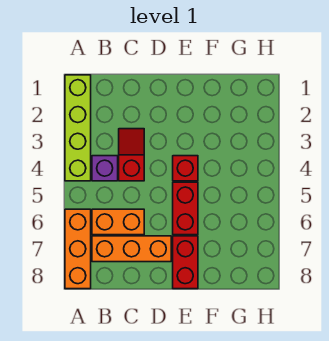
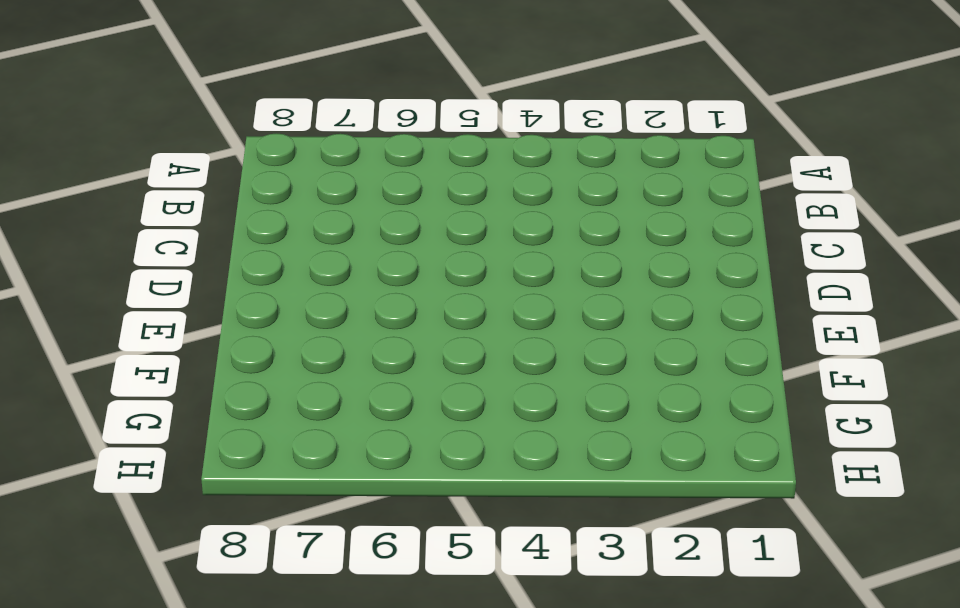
none -> lime 1x4 brick [65,75,91,181]
none -> orange 1x3 brick [65,209,91,289]

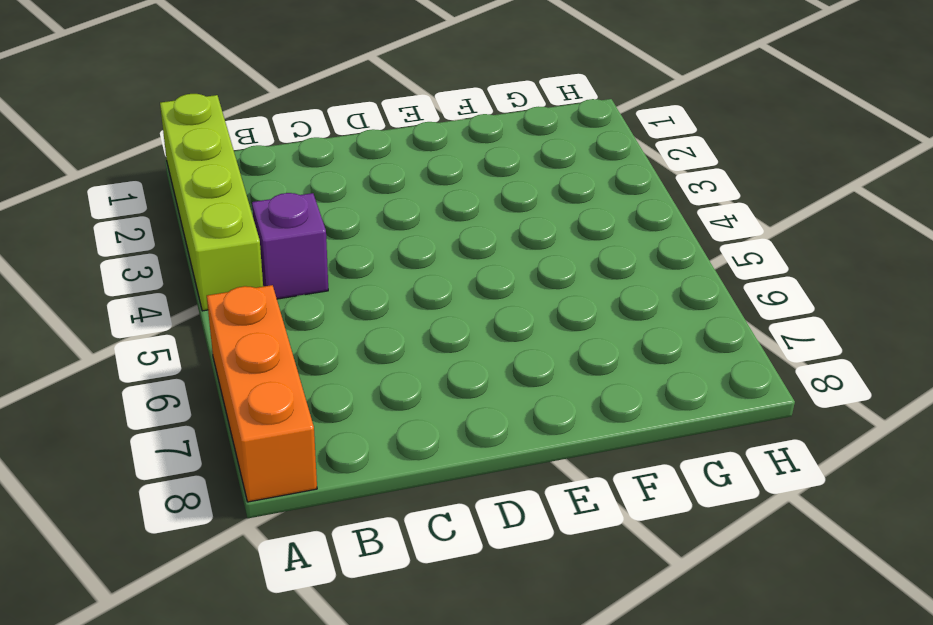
none -> orange 1x2 brick [92,209,144,235]
none -> orange 1x3 brick [92,236,171,262]

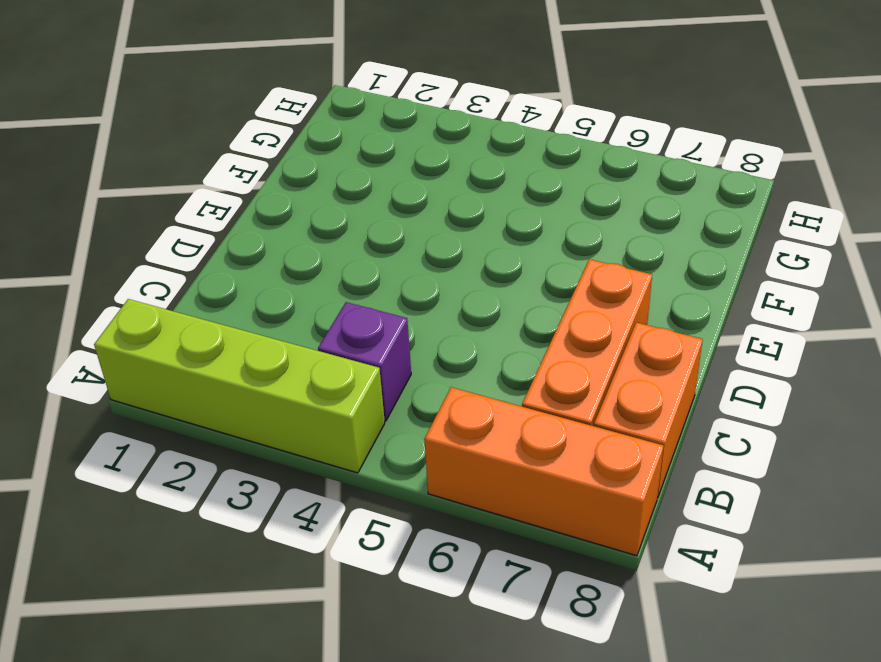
orange 1x2 brick [594,322,703,498] -> orange 1x2 brick moved to [92,209,144,235]
none -> red 1x2 slope [119,129,144,181]
none -> red 1x1 brick [173,156,198,181]

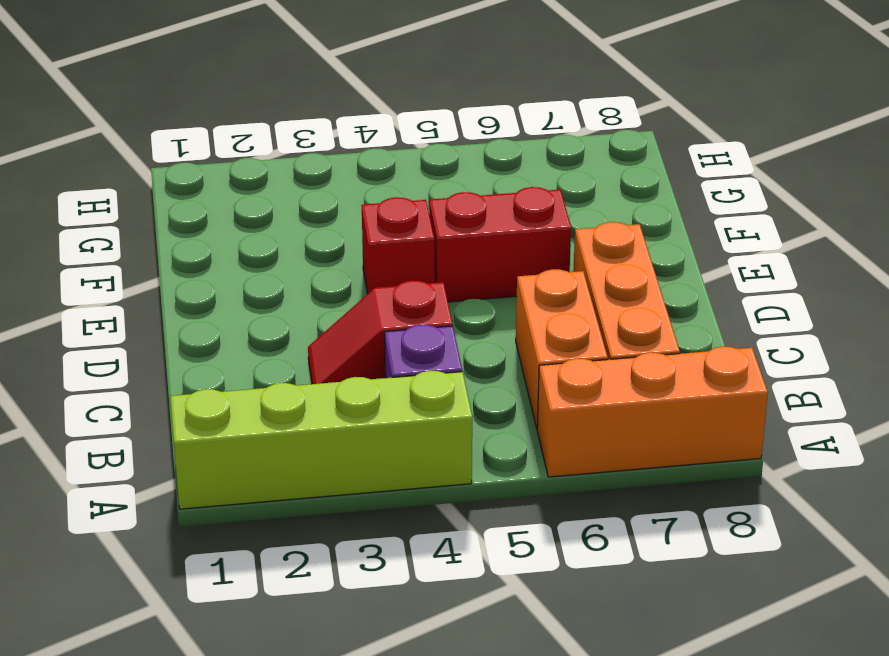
none -> red 1x2 brick [173,236,198,289]

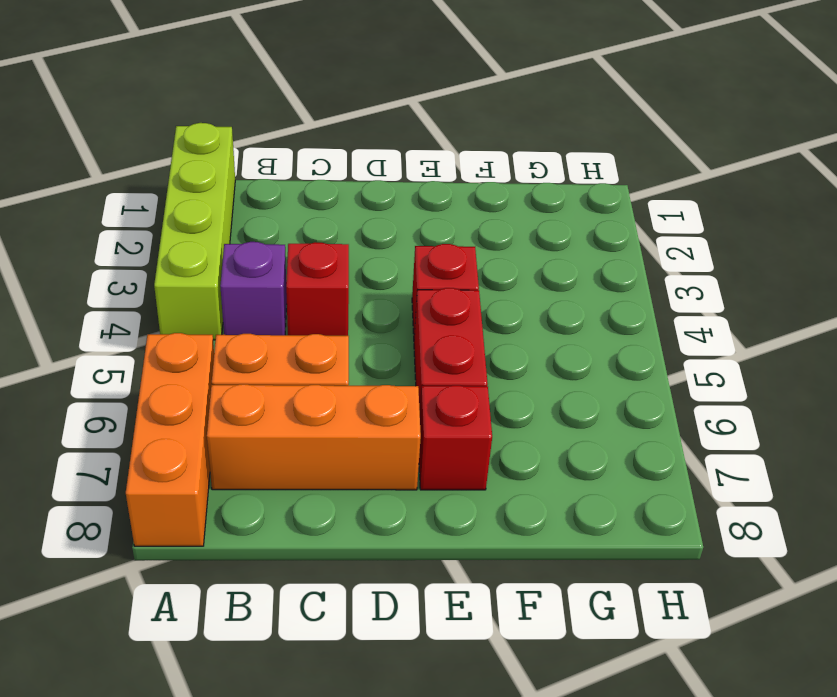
red 1x1 brick [419,385,492,490] -> red 1x2 brick [173,236,198,289]

